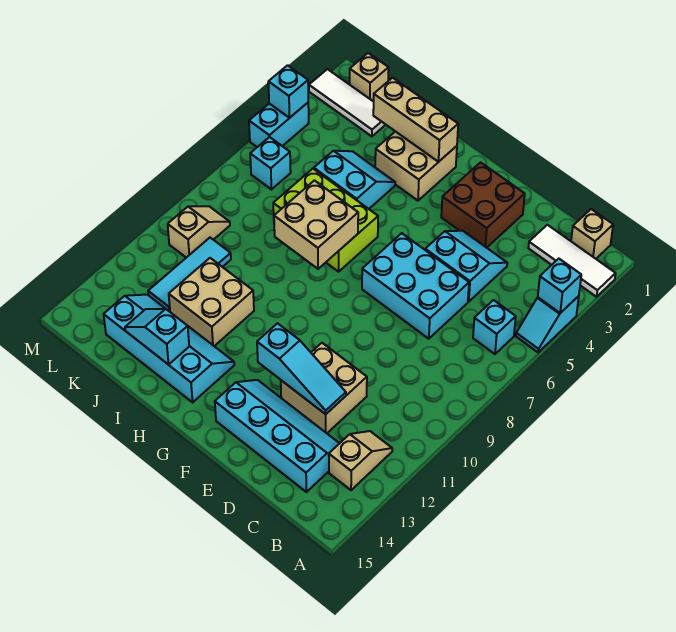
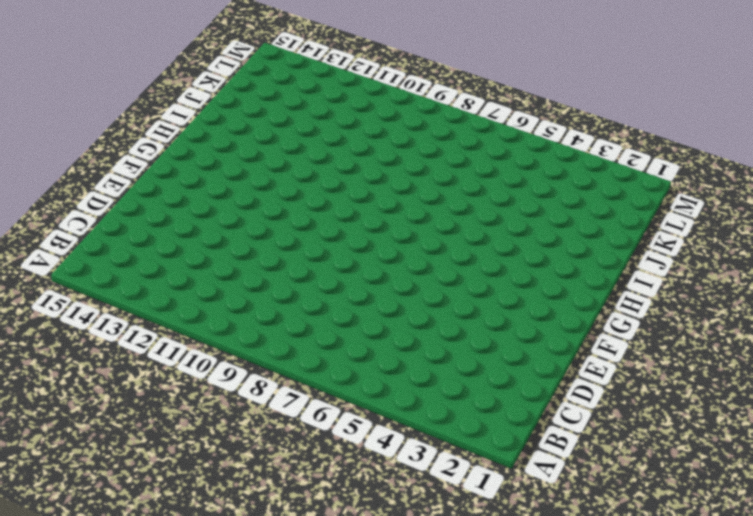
none -> white 1x3 tile [528,225,616,297]
none -> cyan 1x2 slope [516,296,579,352]
none -> tan 1x1 brick [571,209,613,259]

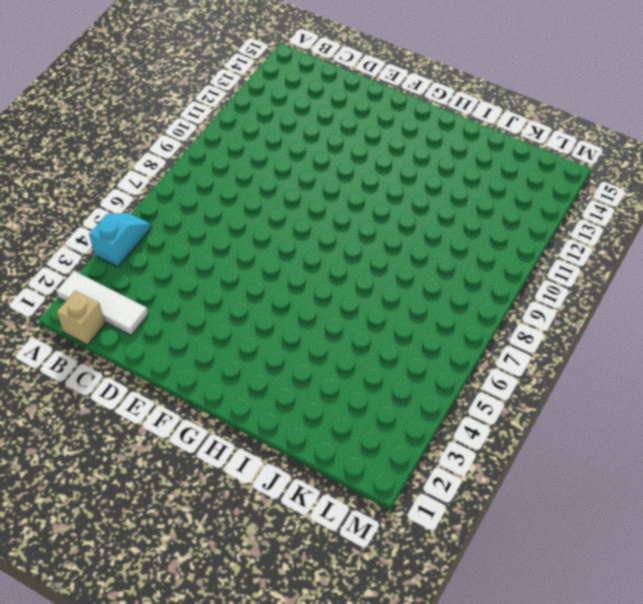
none -> cyan 1x1 brick [473,300,516,354]
none -> tan 1x2 slope [329,431,392,490]
none -> cyan 2x4 slope [215,380,340,492]

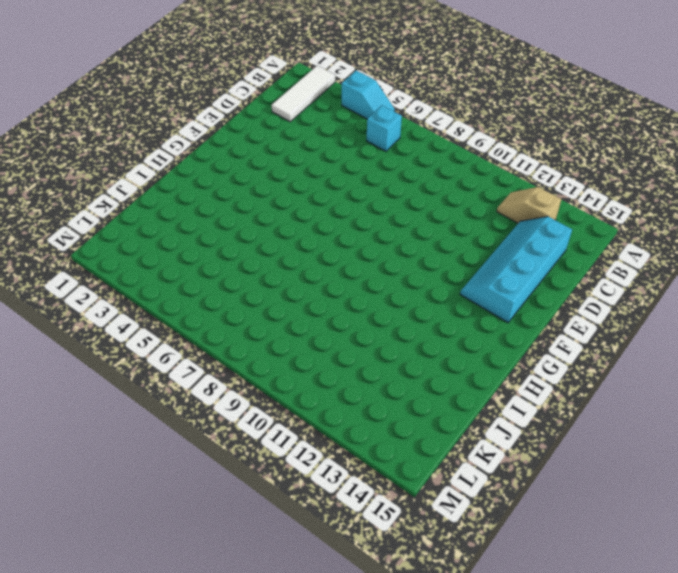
none -> tan 1x1 brick [571,209,613,259]
none -> cyan 2x2 slope [425,231,507,302]
none -> cyan 2x3 brick [362,233,469,339]

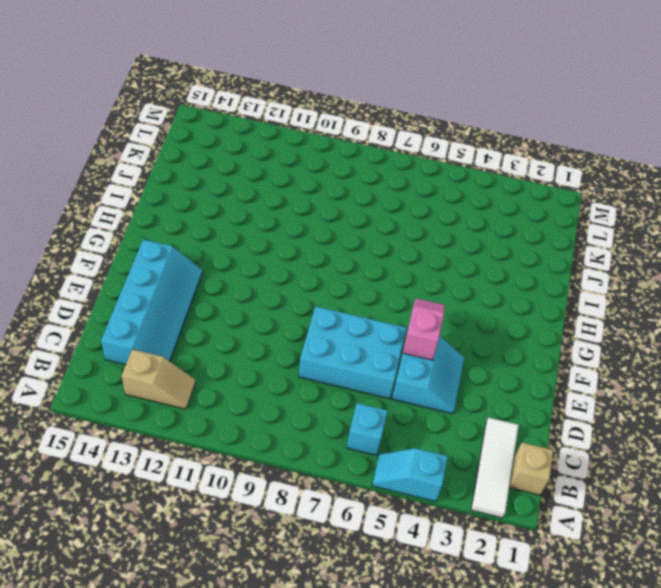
cyan 2x3 brick [299,307,407,399] -> cyan 2x3 brick turned to [362,233,469,339]
pink 1x2 slope [403,298,445,360] -> none
none -> tan 2x2 brick [281,343,367,433]
none -> brown 2x2 brick [441,162,525,248]
none -> tan 2x2 brick [375,131,457,201]

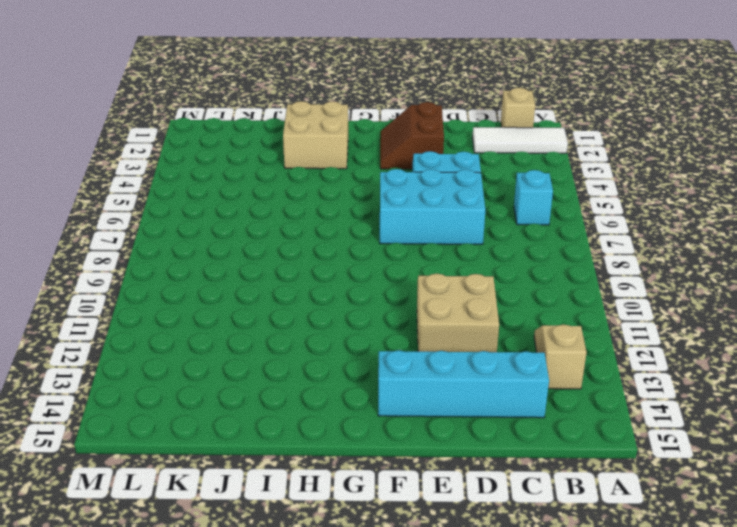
brown 2x2 slope [380,102,444,169] -> brown 2x2 brick [441,162,525,248]
none -> cyan 1x2 slope [516,296,579,352]
none -> lime 2x3 brick [273,169,378,272]
none -> cyan 2x4 slope [104,295,234,402]

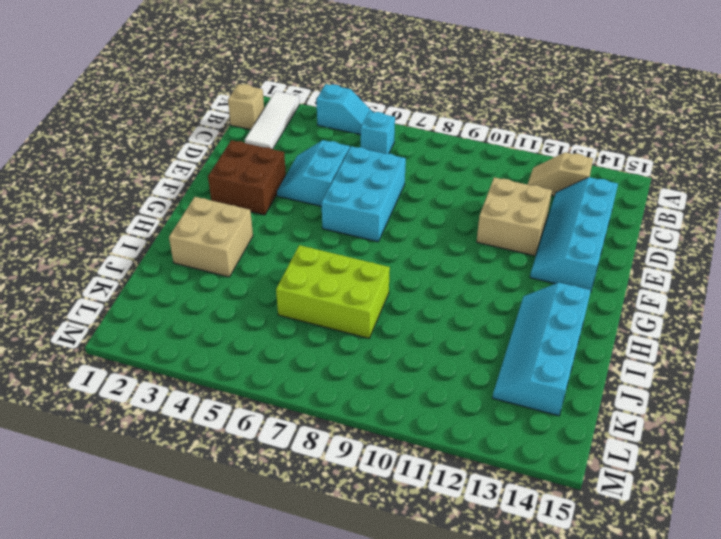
lime 2x3 brick [276,245,390,338] -> lime 2x3 brick turned to [273,169,378,272]
none -> cyan 2x2 slope [314,151,395,209]
none -> tan 2x2 brick [169,258,254,346]
none -> white 1x3 tile [309,69,386,136]

